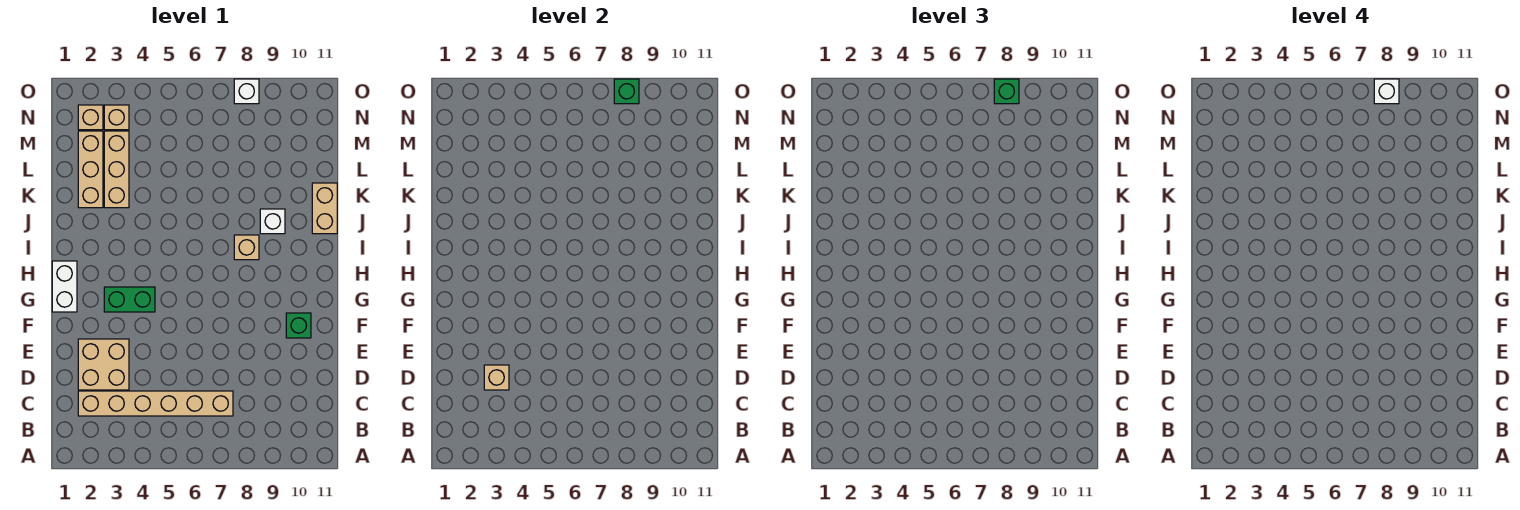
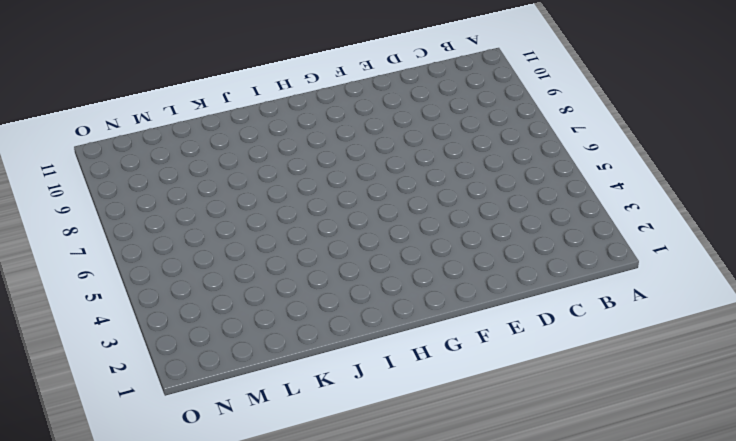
none -> tan 1x6 brick [78,391,233,416]
none -> tan 2x2 brick [78,339,129,390]
none -> green 1x1 brick [286,313,311,338]

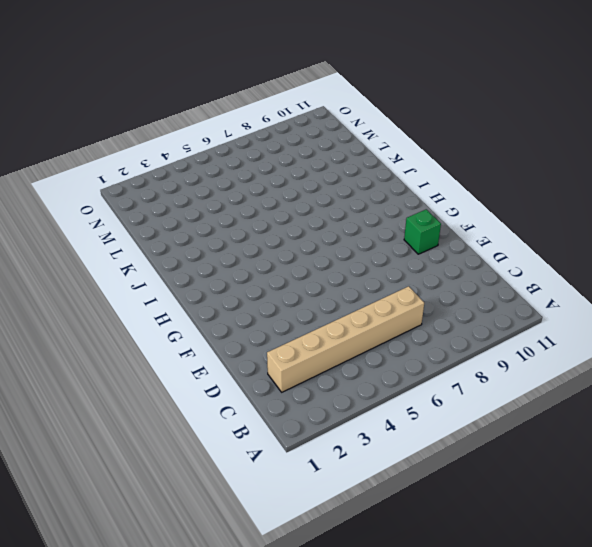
none -> tan 2x2 brick [78,339,129,390]
none -> white 1x2 brick [52,261,77,312]
none -> green 1x2 brick [104,287,155,312]

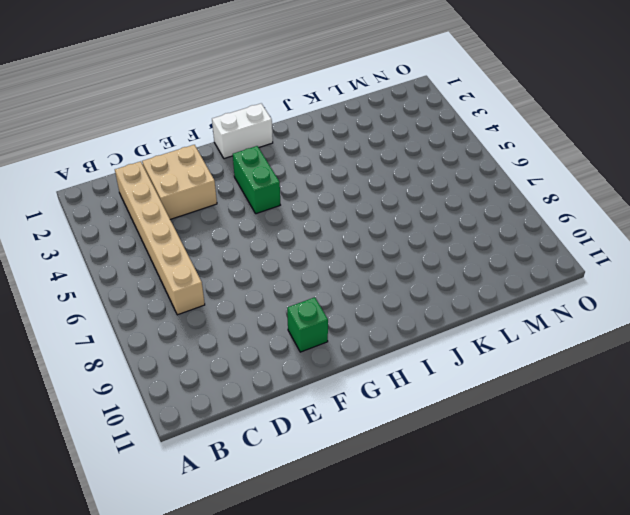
none -> tan 1x1 brick [234,235,259,260]
none -> white 1x1 brick [260,209,285,234]
none -> tan 1x2 brick [312,183,337,234]

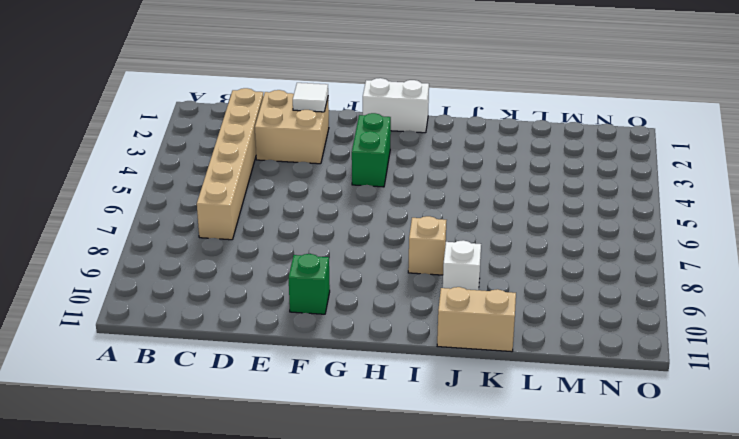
white 1x1 tile [293,83,328,112] -> none
none -> tan 1x3 brick [78,131,103,208]
none -> tan 1x3 brick [104,131,129,208]
none -> tan 1x1 brick [78,105,103,130]

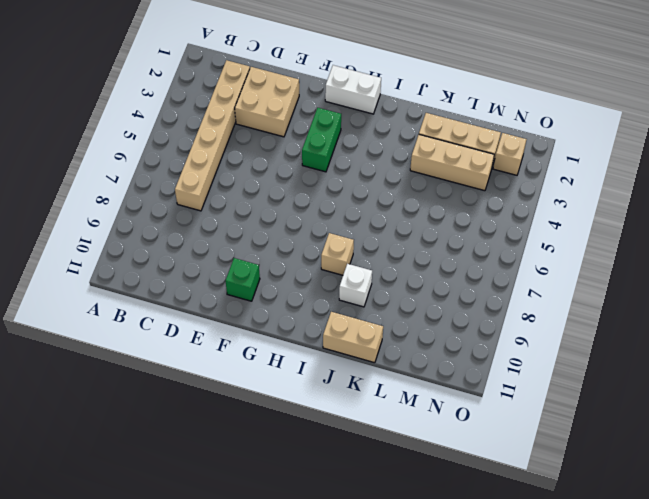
none -> tan 1x1 brick [104,105,129,130]
none -> white 1x1 brick [234,79,259,104]
none -> tan 1x1 brick [484,365,509,390]

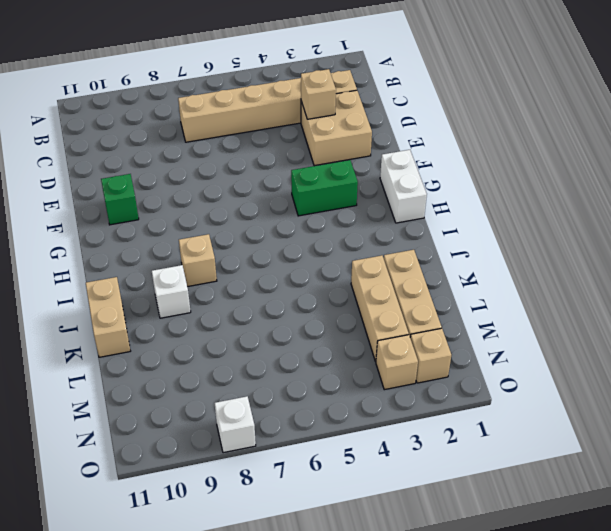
none -> green 1x1 brick [614,79,639,104]
none -> green 1x1 brick [994,79,1019,104]
none -> white 1x1 brick [1374,79,1399,104]

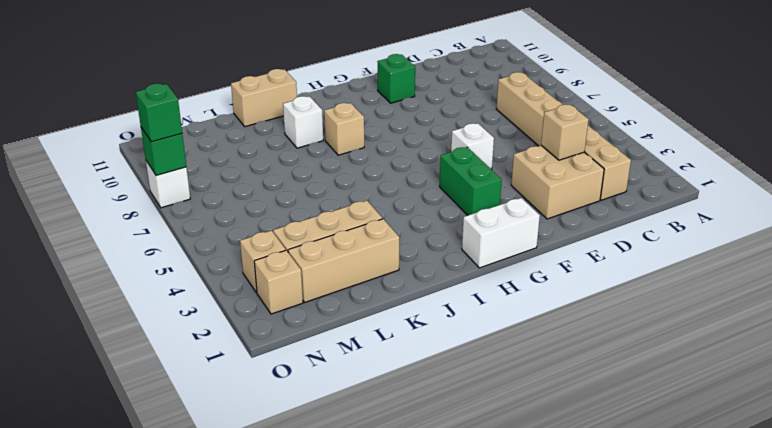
white 1x1 brick [451,123,494,169] -> white 1x1 brick moved to [1374,79,1399,104]

